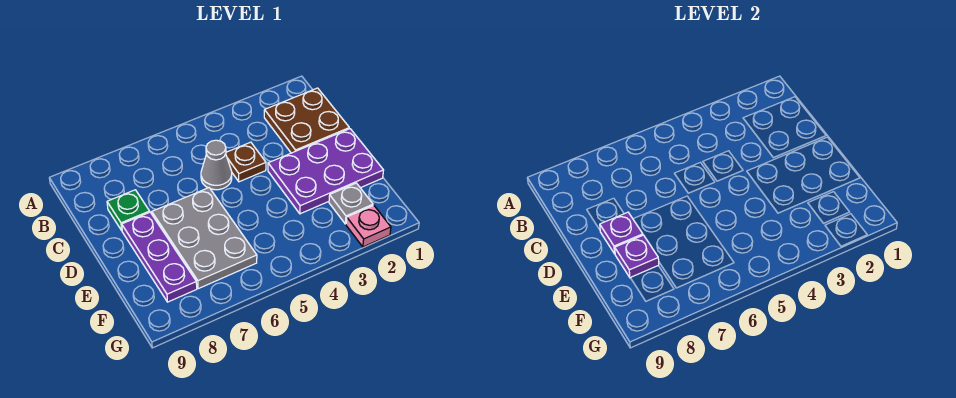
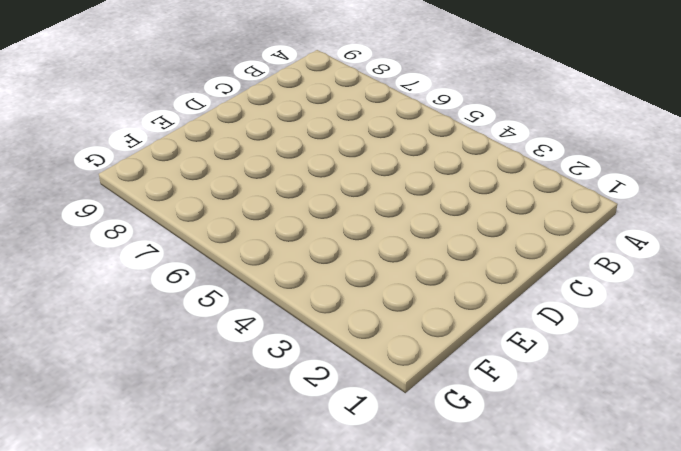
none -> brown 2x2 plate [264,88,349,153]
none -> brown 1x1 plate [226,142,266,182]

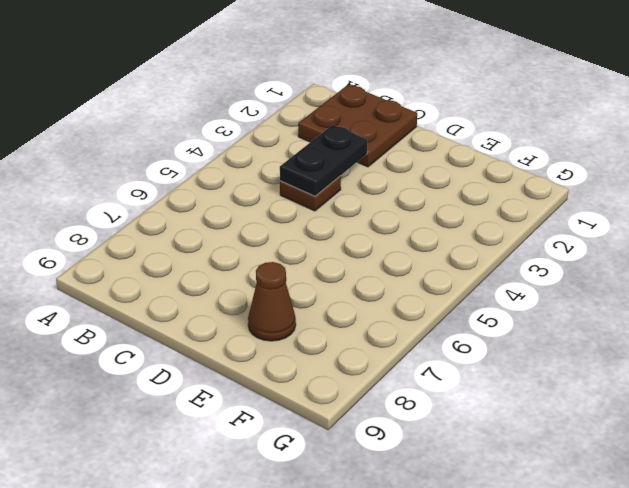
black 1x2 plate [280,125,367,196] -> none
brown 1x1 cone [248,262,296,341] -> purple 1x3 plate [122,212,197,302]
none -> grey 1x1 cone [201,140,232,190]
none -> green 1x1 plate [107,190,150,231]

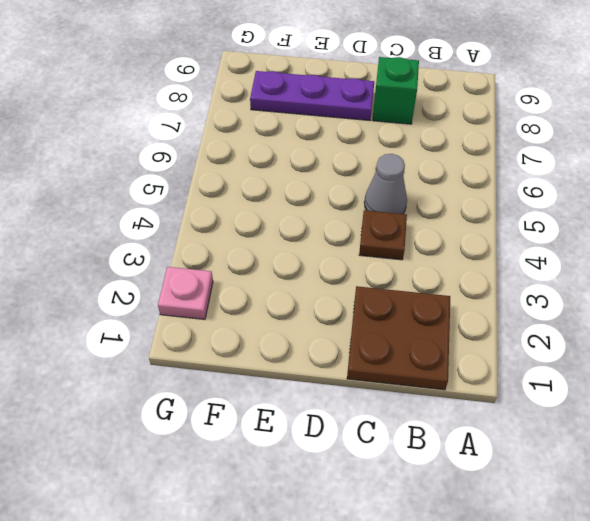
green 1x1 brick [373,57,419,124] -> green 1x1 plate [107,190,150,231]
none -> purple 2x3 plate [268,129,384,214]
none -> grey 2x3 plate [152,188,257,289]

